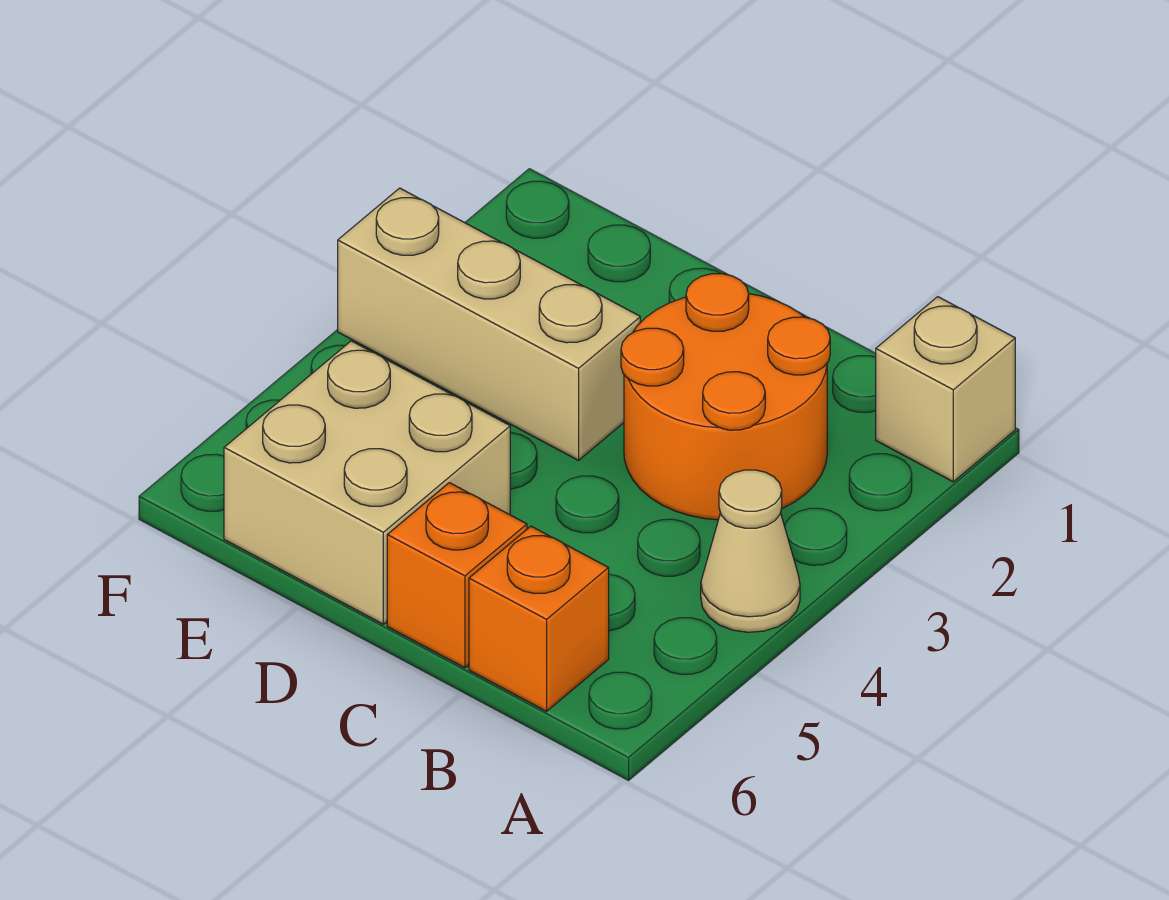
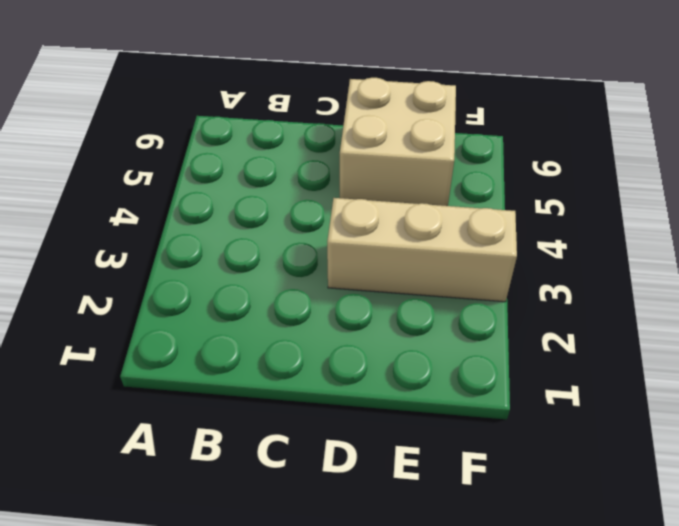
none -> tan 1x1 brick [876,297,1015,482]
none -> tan 1x1 cone [701,470,800,632]

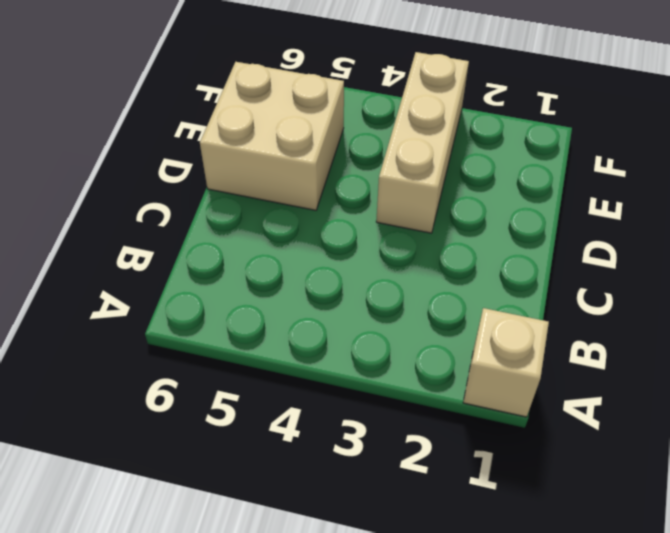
none -> tan 1x1 cone [701,470,800,632]
none -> orange 2x2 round brick [621,274,830,520]

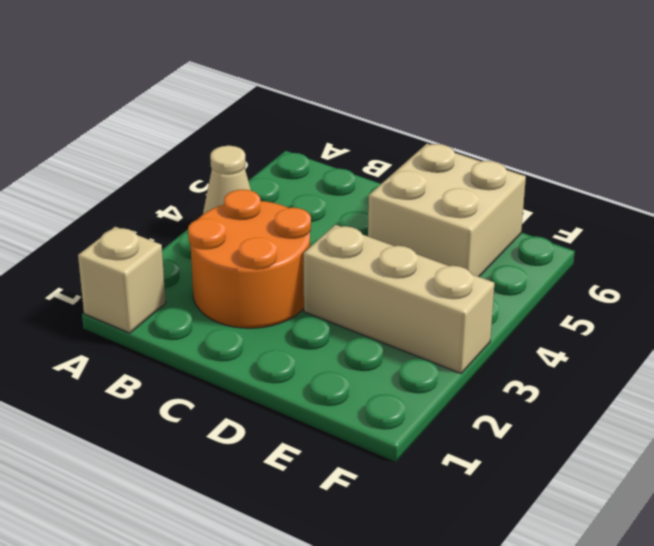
none -> orange 1x1 brick [469,526,609,711]
none -> orange 1x1 brick [387,483,527,668]

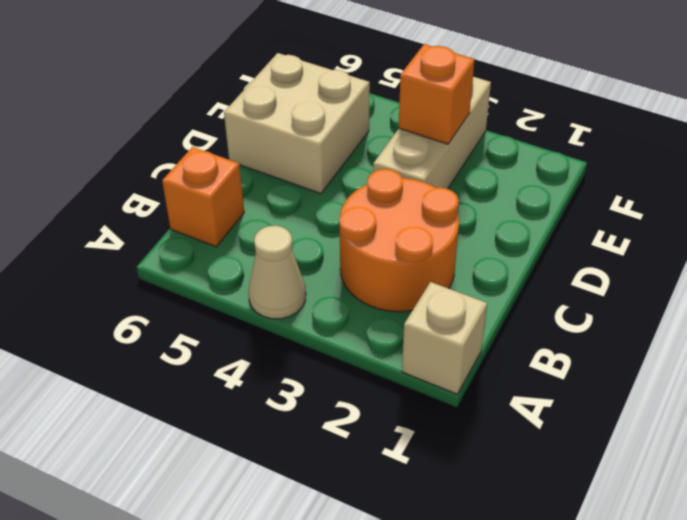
orange 1x1 brick [399,44,475,144] -> orange 1x1 brick moved to [387,483,527,668]

